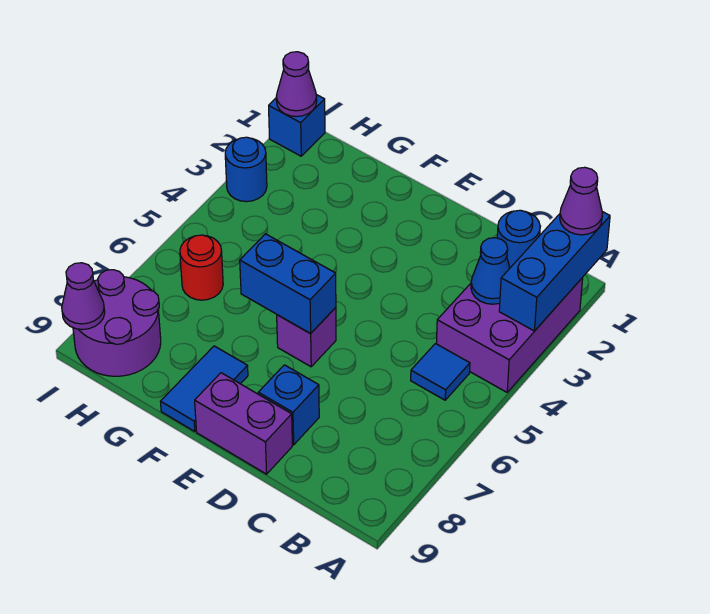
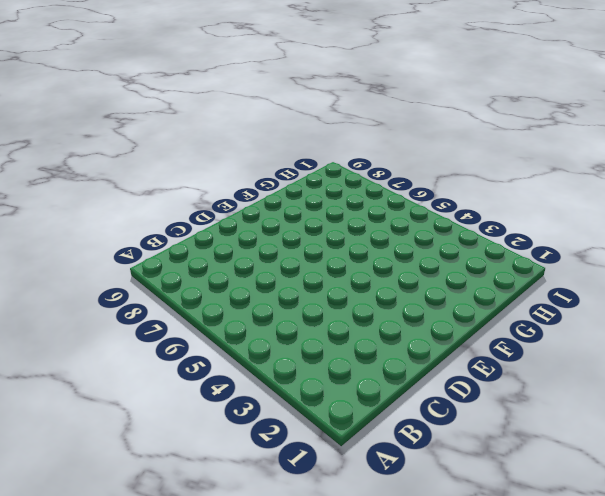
none -> purple 2x3 brick [437,278,583,392]
none -> blue 1x1 tile [411,344,470,400]
none -> blue 1x1 brick [258,365,319,445]

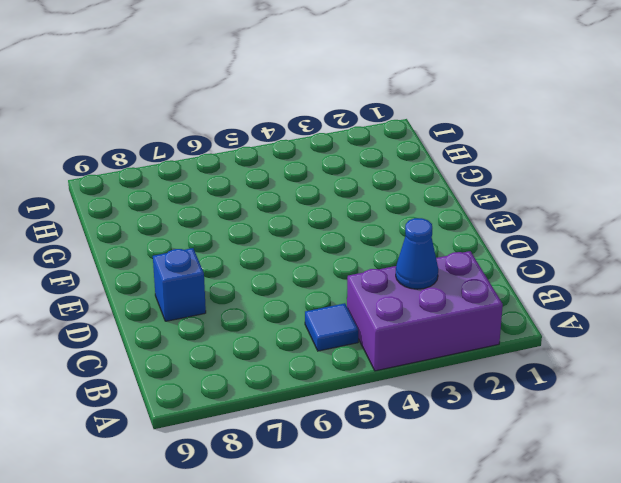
none -> purple 1x2 brick [195,373,292,474]
none -> purple 1x1 brick [277,307,336,367]
none -> blue 1x2 tile [161,346,248,432]

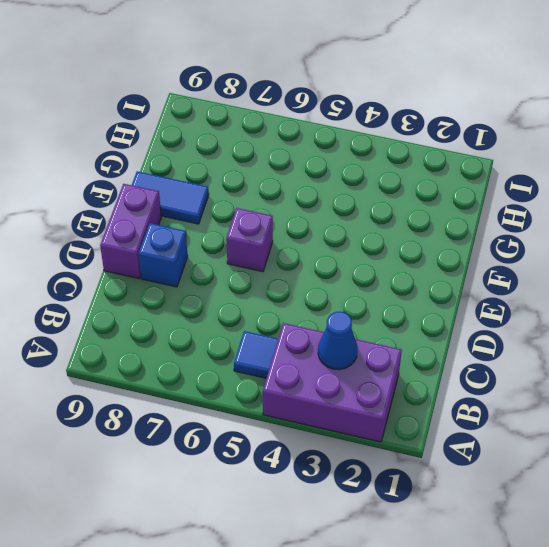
none -> red 1x1 round brick [180,235,223,300]
none -> purple 2x2 round brick [73,270,161,376]
none -> blue 1x1 brick [269,95,325,156]

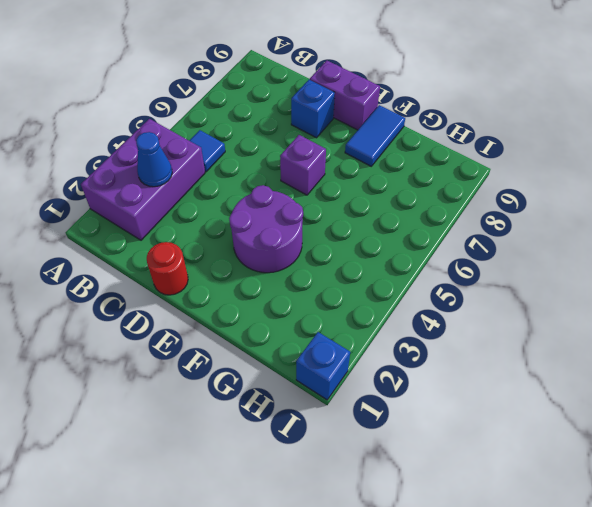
red 1x1 round brick [147,242,188,295] -> red 1x1 round brick moved to [180,235,223,300]
purple 2x2 round brick [229,185,303,273] -> purple 2x2 round brick moved to [73,270,161,376]
none -> blue 1x1 round brick [225,137,267,202]
none -> blue 1x3 brick [499,212,610,331]
none -> blue 1x1 round brick [497,210,540,268]

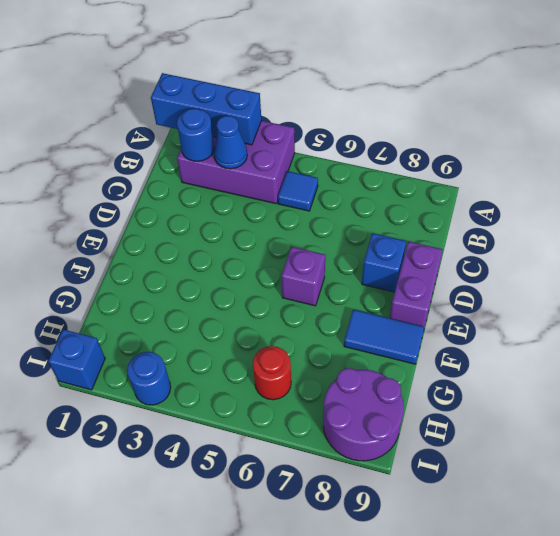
none -> blue 1x2 brick [240,234,336,334]
none -> purple 1x1 cone [276,52,317,117]
none -> purple 1x1 cone [62,263,105,330]

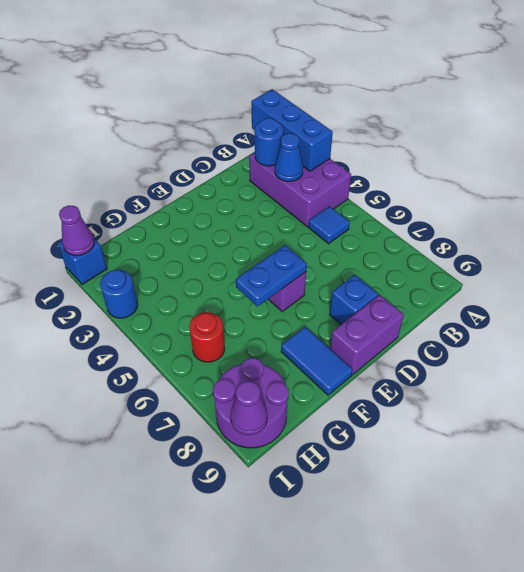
blue 1x2 plate [236,245,307,306] -> blue 1x2 brick [240,234,336,334]
none -> purple 1x1 cone [560,167,602,235]

